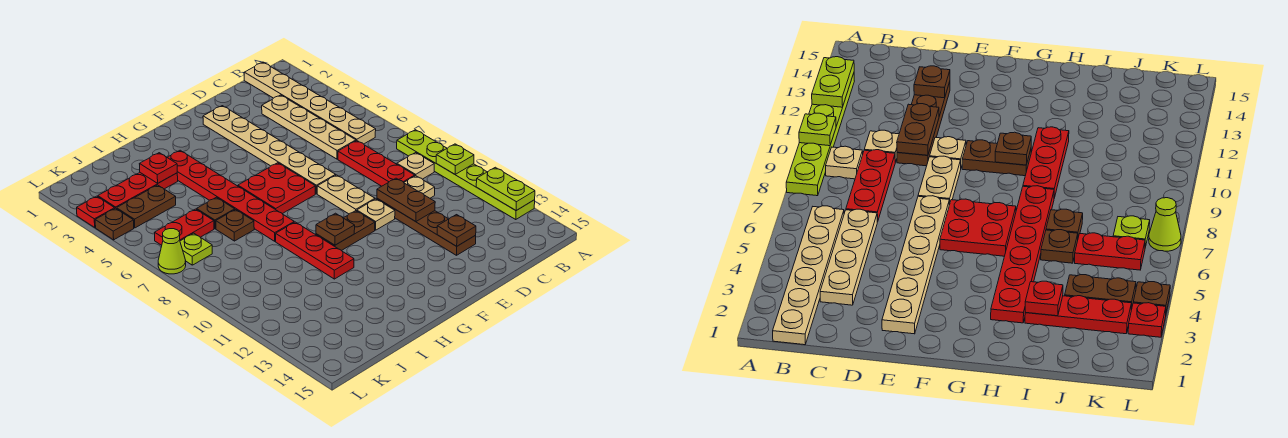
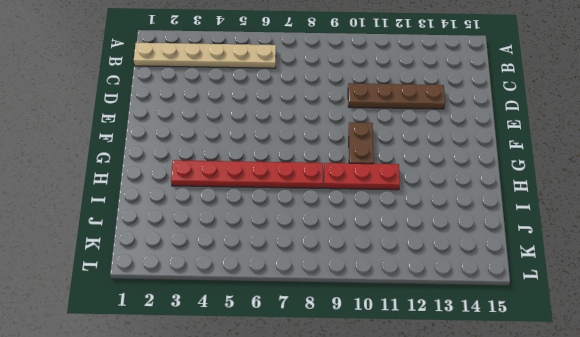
none -> lime 1x6 plate [397,130,535,219]
none -> tan 1x1 plate [397,153,434,179]
none -> tan 1x4 plate [262,95,356,159]

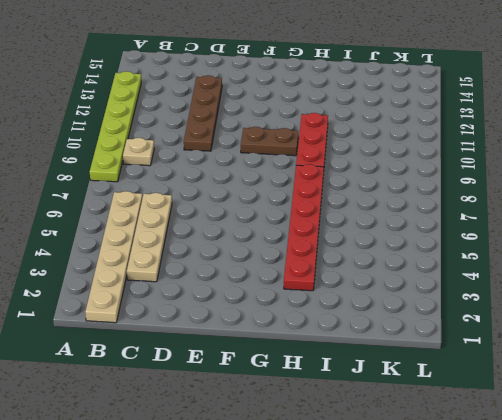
none -> red 1x3 plate [338,141,415,186]
none -> tan 1x1 plate [404,176,435,198]
none -> tan 1x6 plate [203,106,335,194]

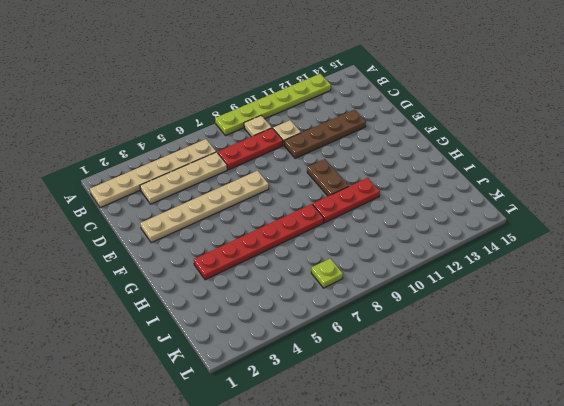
none -> tan 1x2 plate [317,175,375,214]
none -> tan 1x1 plate [357,199,395,230]
none -> red 2x2 plate [238,163,315,214]

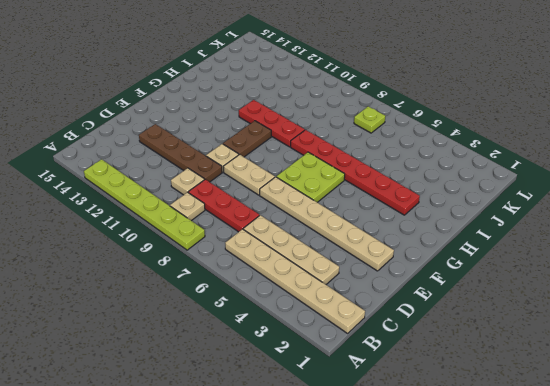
lime 2x2 plate [276,152,345,202] -> red 2x2 plate [238,163,315,214]
none -> red 1x3 plate [98,173,178,209]
none -> brown 1x1 plate [197,197,235,229]
none -> brown 1x1 plate [216,210,254,241]

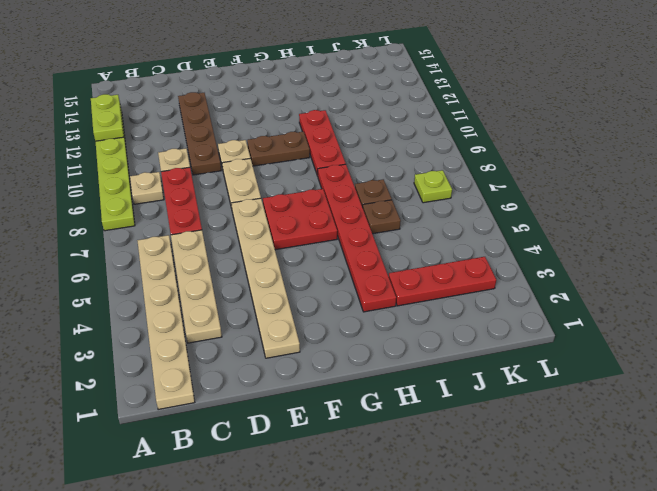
none -> brown 1x2 plate [117,185,176,228]
none -> red 1x2 plate [154,209,214,245]
none -> red 1x1 plate [77,196,115,227]

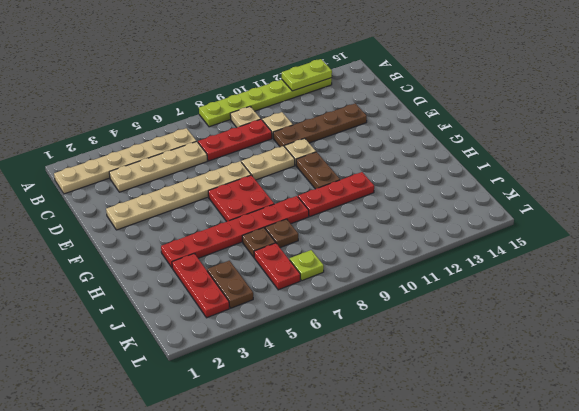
none -> red 1x1 plate [77,196,115,227]
none -> brown 1x1 plate [95,208,134,240]
none -> lime 1x1 cone [158,229,186,274]

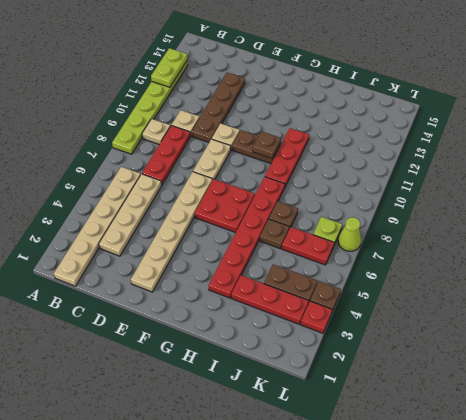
none -> lime 1x1 plate [436,144,474,174]
none -> brown 1x2 plate [377,178,435,222]
none -> brown 1x1 plate [437,215,476,246]

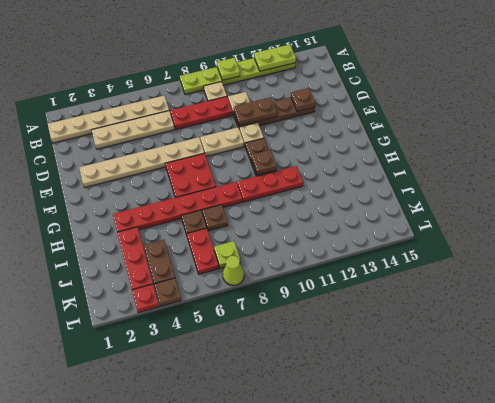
none -> red 1x1 plate [140,153,177,183]

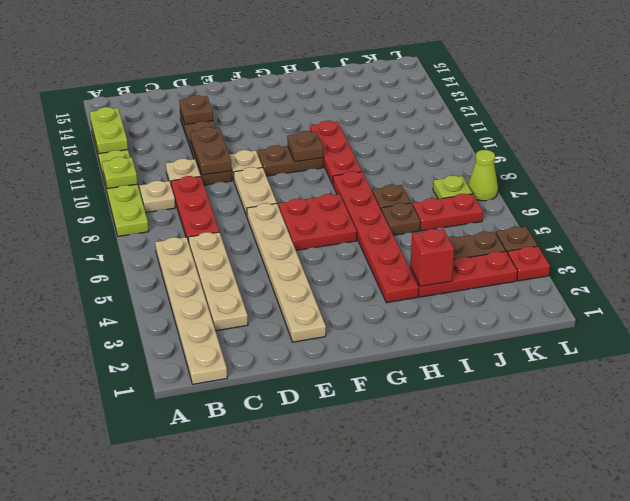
red 1x1 brick [410,229,454,286] -> red 1x1 plate [140,153,177,183]

